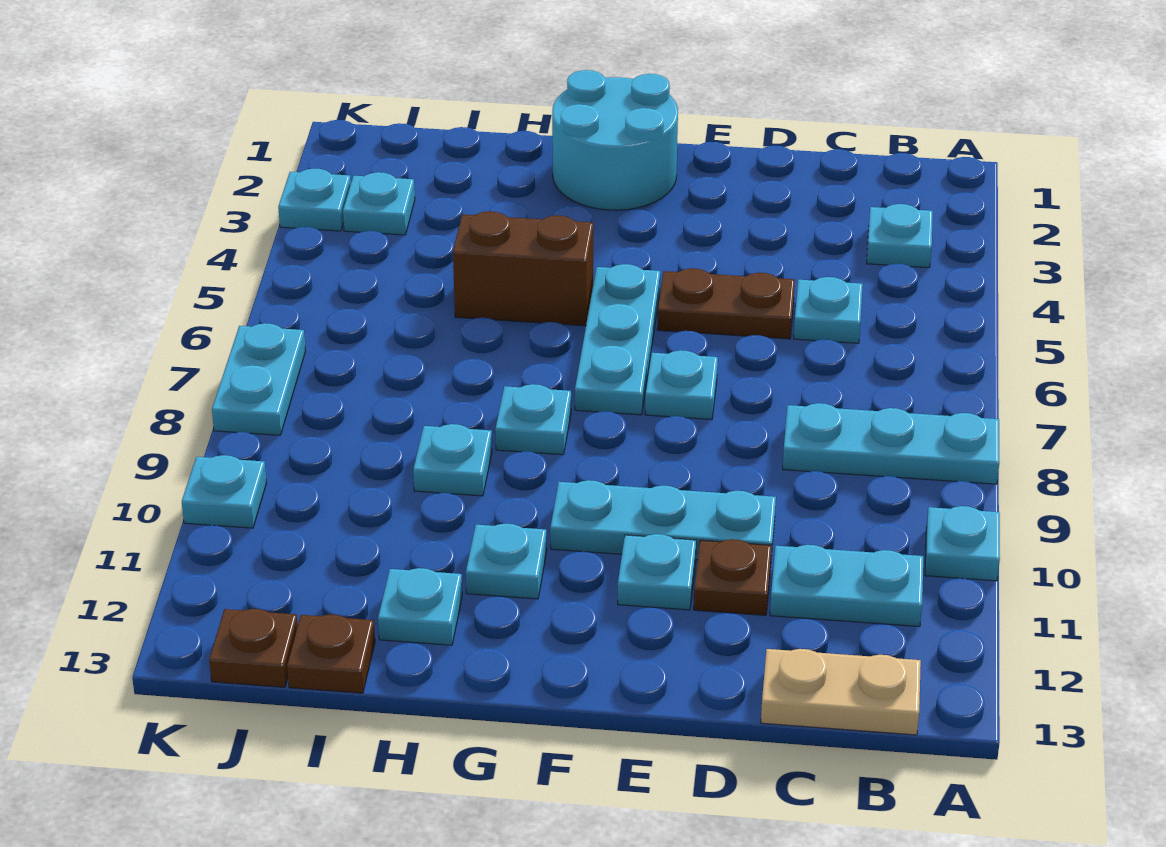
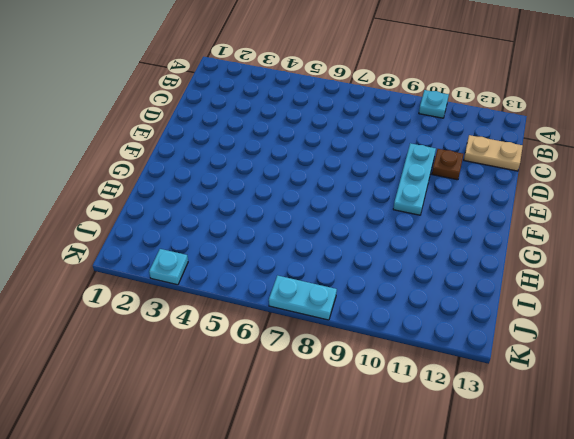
tan 1x2 plate [464,135,523,171] -> tan 1x2 plate turned to [761,649,921,735]
none -> cyan 1x3 plate [783,403,1000,484]
none -> cyan 1x1 plate [867,204,933,268]
none -> cyan 1x2 plate [770,545,923,627]

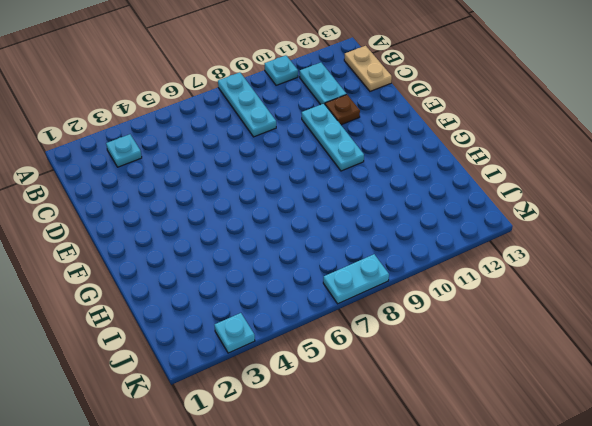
none -> cyan 1x1 plate [794,277,863,343]
none -> brown 1x2 plate [657,268,795,339]
none -> cyan 1x1 plate [645,350,718,420]

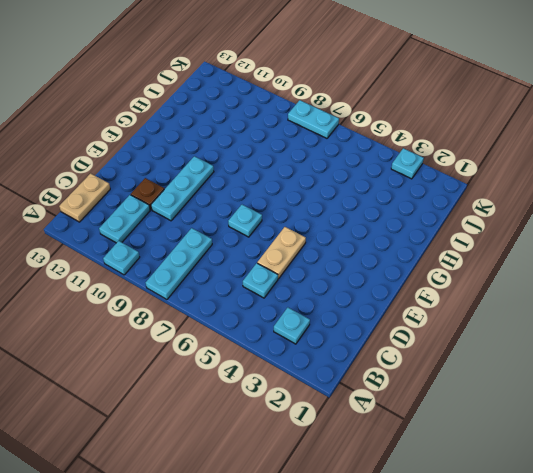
tan 1x2 plate [257,227,306,279] -> brown 1x2 plate [657,268,795,339]
none -> cyan 1x1 plate [618,534,696,610]
none -> cyan 2x2 round brick [552,70,678,210]
none -> cyan 1x3 plate [575,264,660,415]

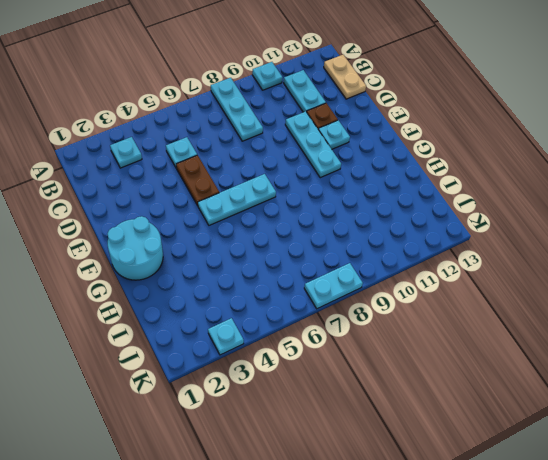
none -> cyan 1x1 plate [645,350,718,420]
none -> brown 1x2 brick [453,211,593,326]
none -> cyan 1x1 plate [495,384,571,455]

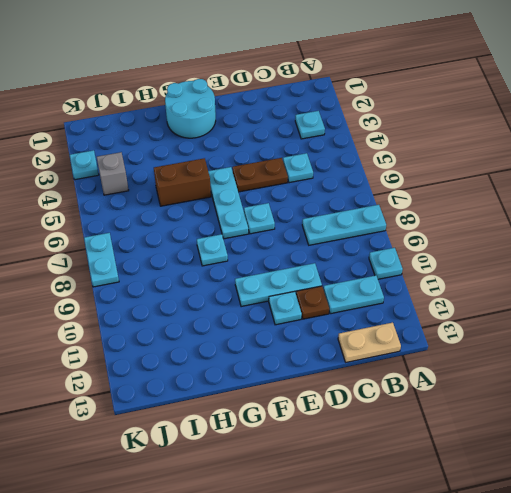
grey 1x1 brick [97,152,129,195] -> none
none -> cyan 1x1 plate [466,524,547,599]
none -> cyan 1x1 plate [413,424,492,496]
none -> cyan 1x1 plate [378,568,462,645]

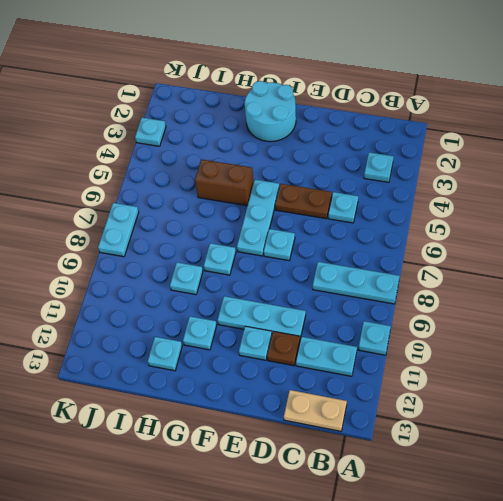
none -> brown 1x1 plate [287,614,375,693]
none -> cyan 1x1 plate [343,172,415,235]
none -> brown 1x1 plate [209,609,298,687]

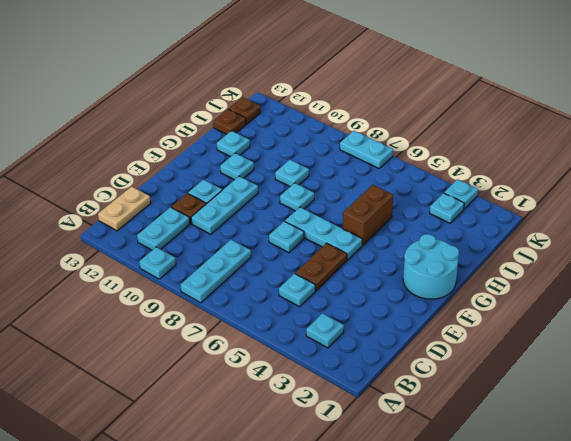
none -> cyan 1x1 plate [182,455,266,528]

